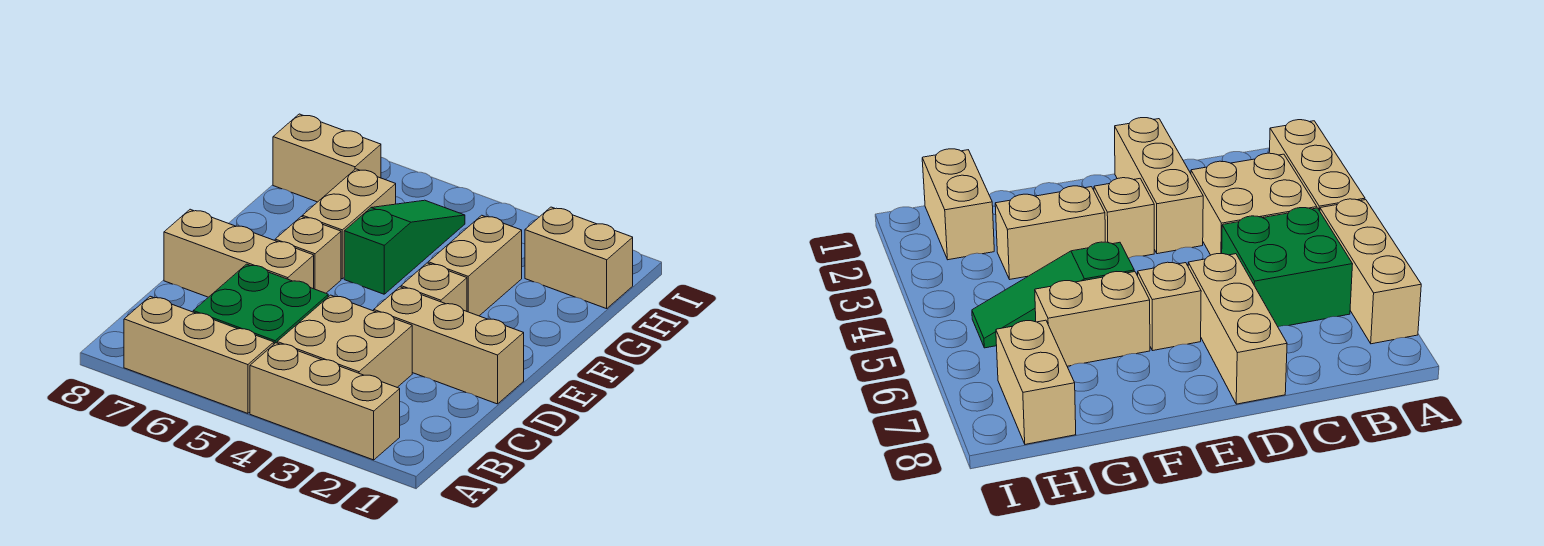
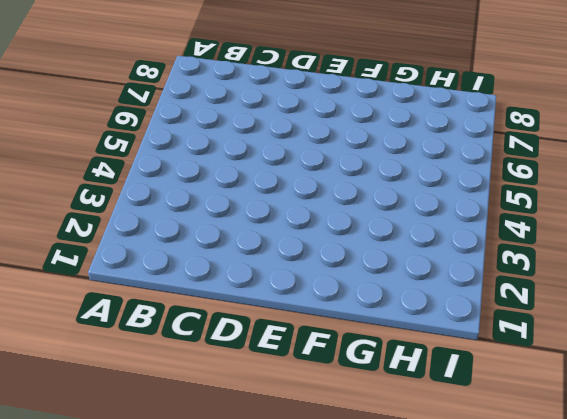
none -> tan 1x3 brick [250,343,400,460]
none -> tan 1x3 brick [124,296,274,413]
none -> tan 2x2 brick [277,295,412,387]

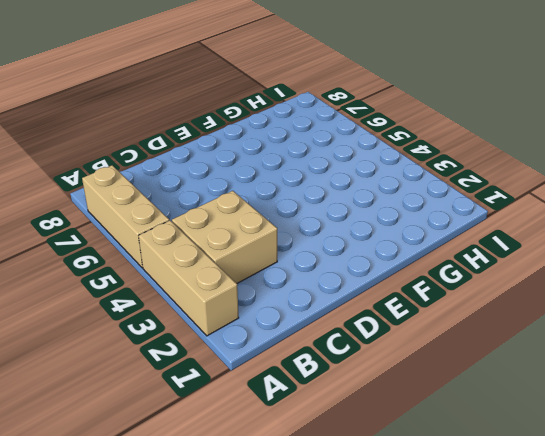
none -> green 2x2 brick [193,264,328,344]
none -> tan 1x3 brick [374,287,524,404]
none -> tan 1x3 brick [164,209,314,297]

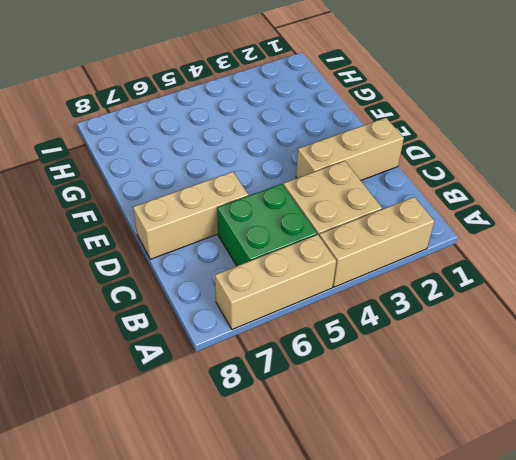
none -> tan 1x1 brick [401,263,467,311]
none -> tan 1x1 brick [275,217,341,293]
none -> tan 1x2 brick [428,215,522,316]

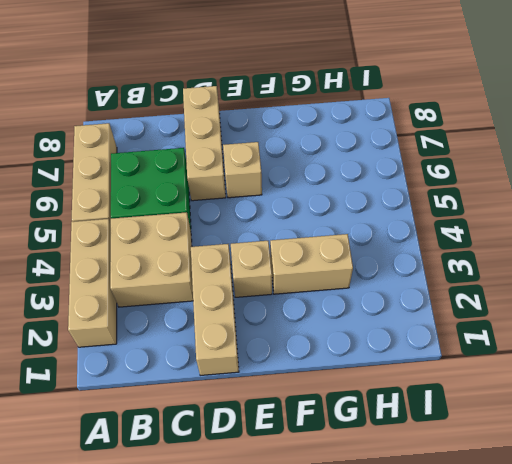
none -> green 1x3 slope [344,200,465,294]
none -> tan 1x2 brick [302,169,396,279]
none -> tan 1x2 brick [525,207,633,309]

